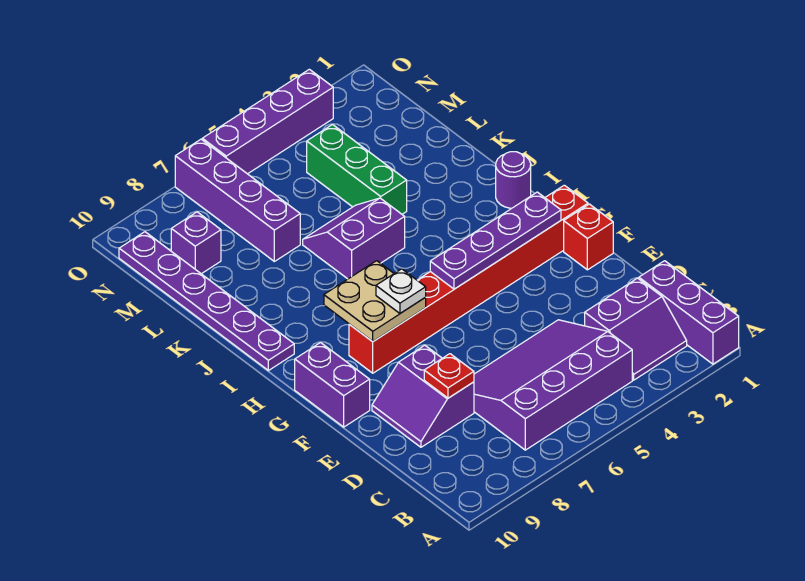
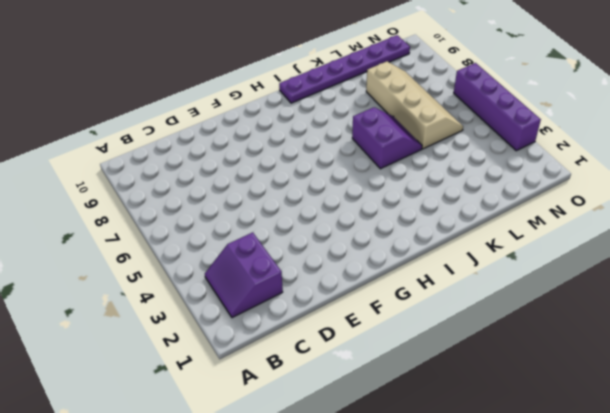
tan 2x4 slope [366,61,463,149] -> purple 1x4 brick [175,139,300,261]
none -> purple 1x3 brick [639,261,739,364]
none -> purple 3x4 slope [474,320,632,450]
none -> purple 2x2 slope [372,345,474,447]

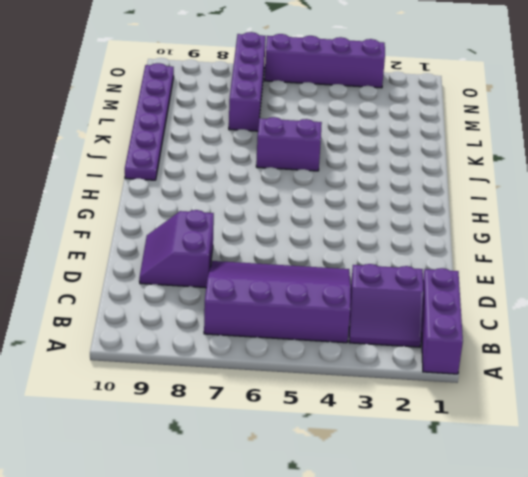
none -> red 1x1 brick [564,204,613,270]
none -> purple 1x2 brick [295,343,370,427]
none -> red 1x8 brick [349,185,588,373]

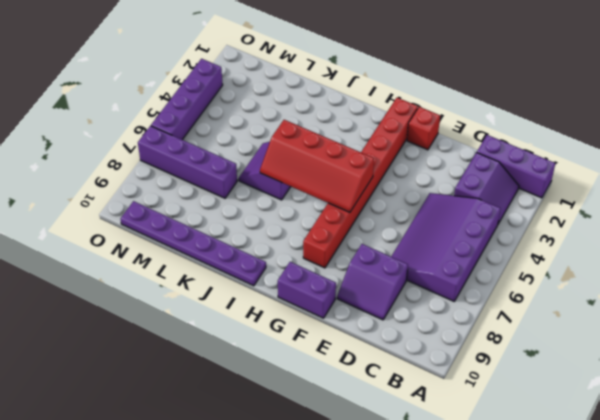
red 2x4 slope [260,120,374,212] -> purple 1x4 plate [430,192,561,289]
none -> purple 1x1 round brick [496,152,531,208]
none -> green 1x3 brick [307,125,407,214]
none -> purple 1x1 brick [171,212,221,274]

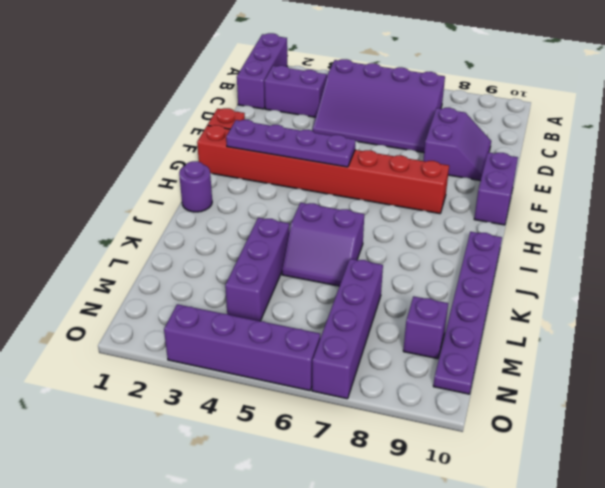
purple 1x3 brick [225,218,289,321] -> green 1x3 brick [307,125,407,214]
none -> red 1x1 plate [424,354,474,398]
none -> tan 2x2 plate [324,261,426,341]
none -> white 1x1 plate [376,269,426,313]

